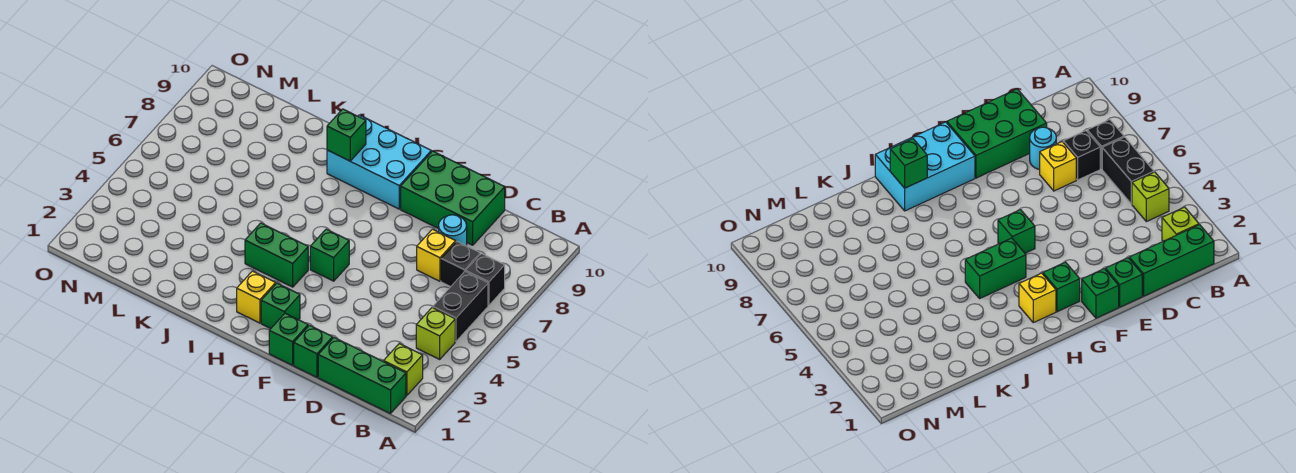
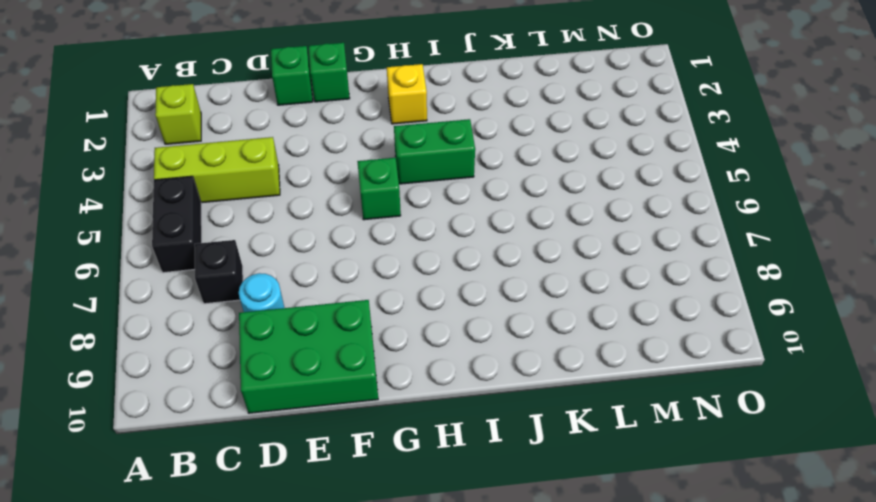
lime 1x3 brick [154,137,280,203] -> lime 1x1 brick [416,308,455,359]
none -> green 1x3 brick [318,338,406,414]
none -> black 1x1 brick [466,253,505,305]
none -> yellow 1x1 brick [417,229,456,281]

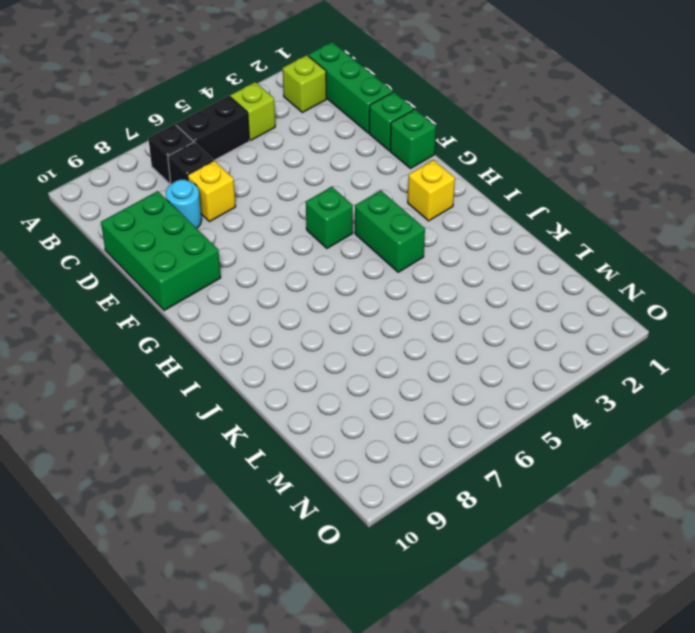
none -> green 1x1 brick [261,283,300,328]
none -> cyan 2x3 brick [327,115,431,209]
none -> green 1x1 brick [327,109,366,161]

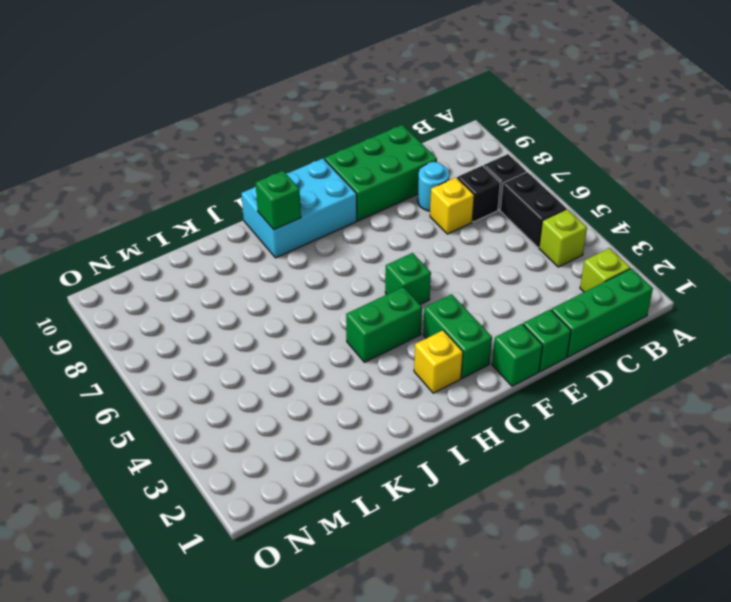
green 1x2 brick [423,294,492,378] -> green 1x1 brick [261,283,300,328]

